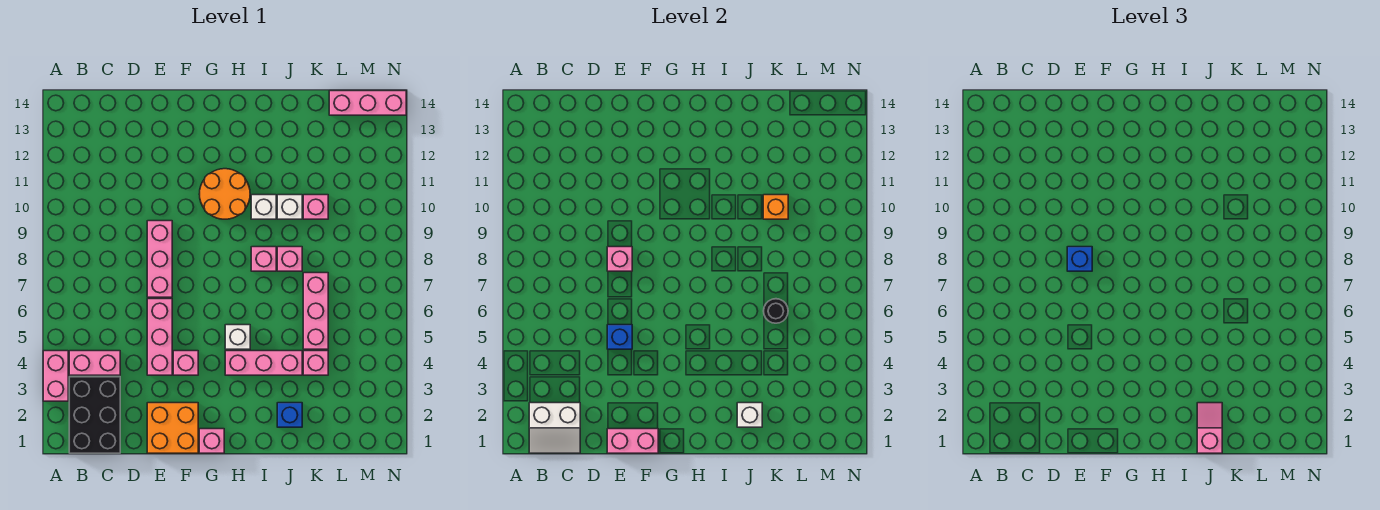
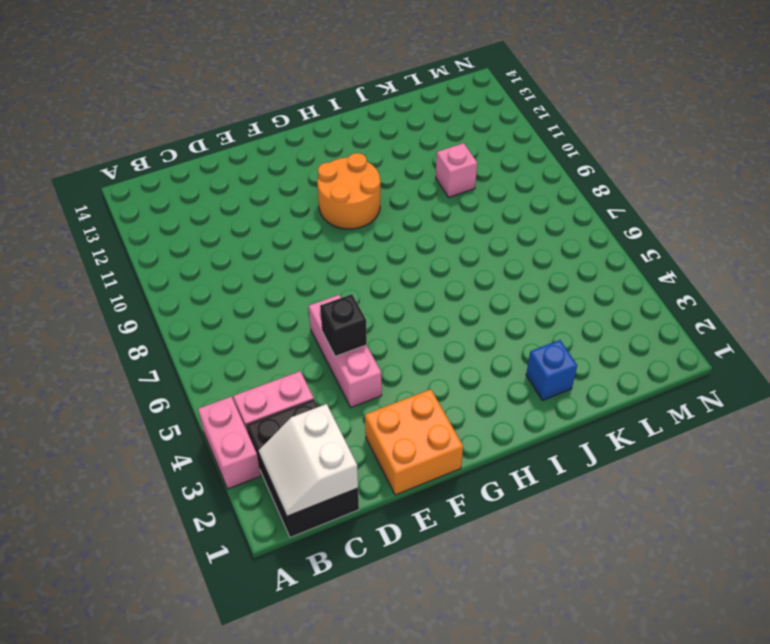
white 2x2 slope [259,404,358,516] -> white 2x2 slope turned to [529,403,580,453]
black 1x1 brick [320,294,367,356] -> blue 1x1 brick [607,325,632,349]
none -> pink 1x3 brick [147,221,172,297]
none -> pink 1x1 brick [173,351,198,375]
none -> pink 1x1 brick [199,429,224,453]

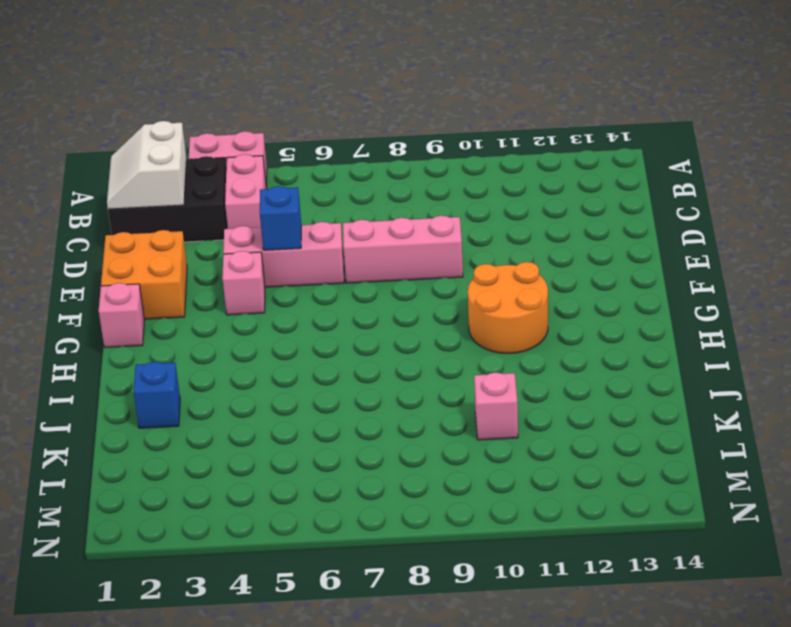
none -> pink 1x3 brick [225,351,302,375]
none -> white 1x1 brick [225,325,250,349]
none -> pink 1x1 brick [251,247,276,271]

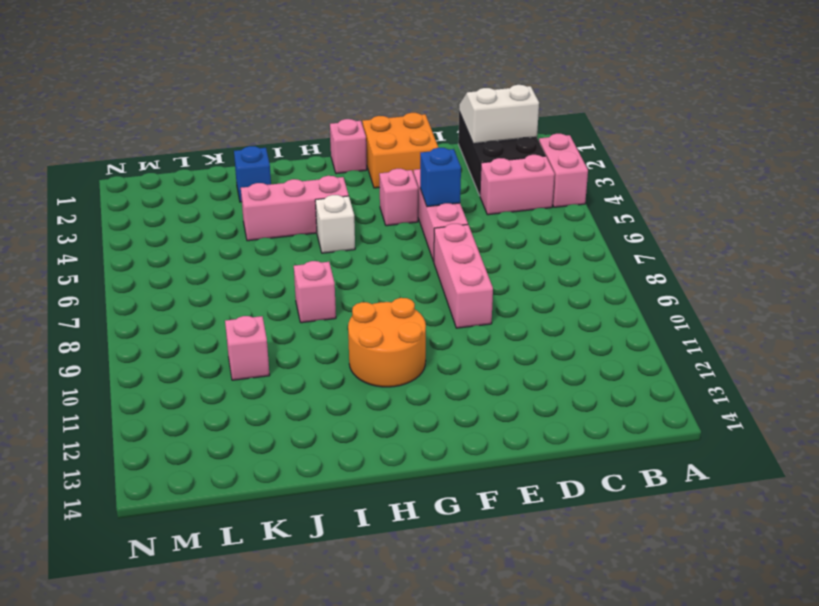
none -> white 1x1 brick [251,195,276,219]
none -> pink 1x1 brick [277,247,302,271]
none -> white 1x1 brick [277,195,302,219]

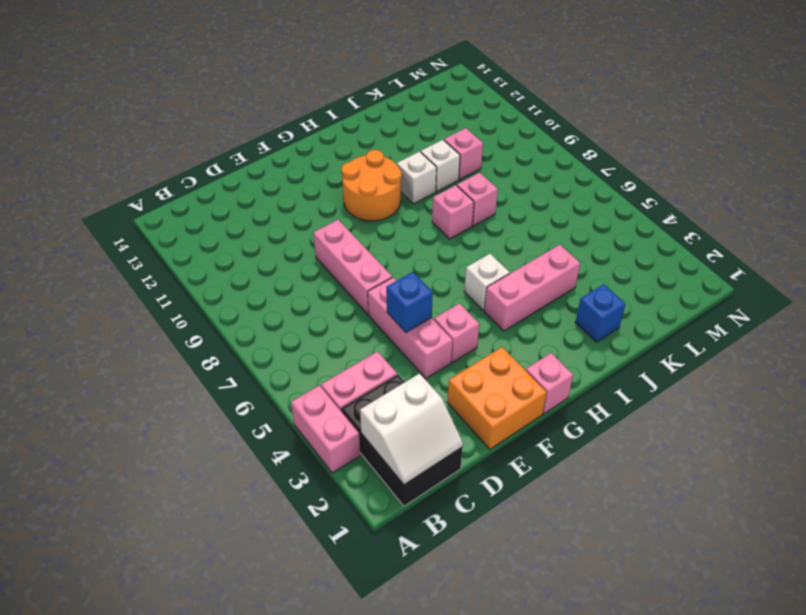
none -> pink 1x1 brick [303,351,328,375]
none -> pink 1x3 brick [303,273,328,349]
none -> pink 1x3 brick [329,91,406,115]

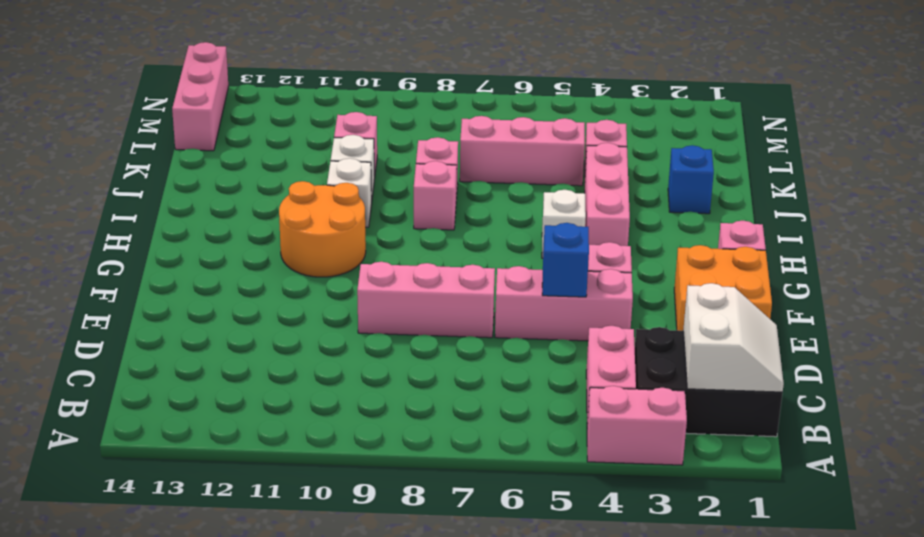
none -> pink 1x2 brick [607,429,658,453]
none -> pink 1x1 brick [607,247,632,271]
none -> white 1x1 brick [737,403,762,427]

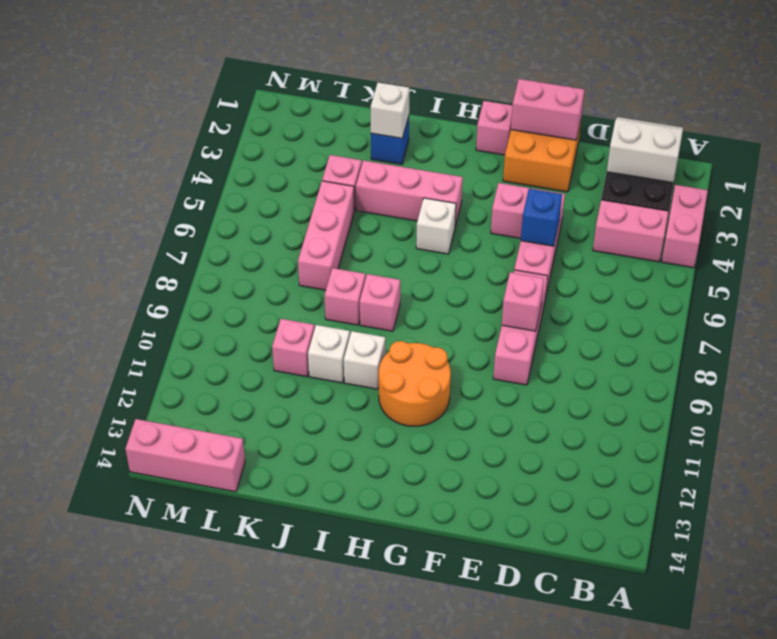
none -> black 1x1 round brick [764,299,788,323]
none -> orange 1x1 brick [763,195,788,219]
none -> blue 1x1 brick [1067,247,1092,271]

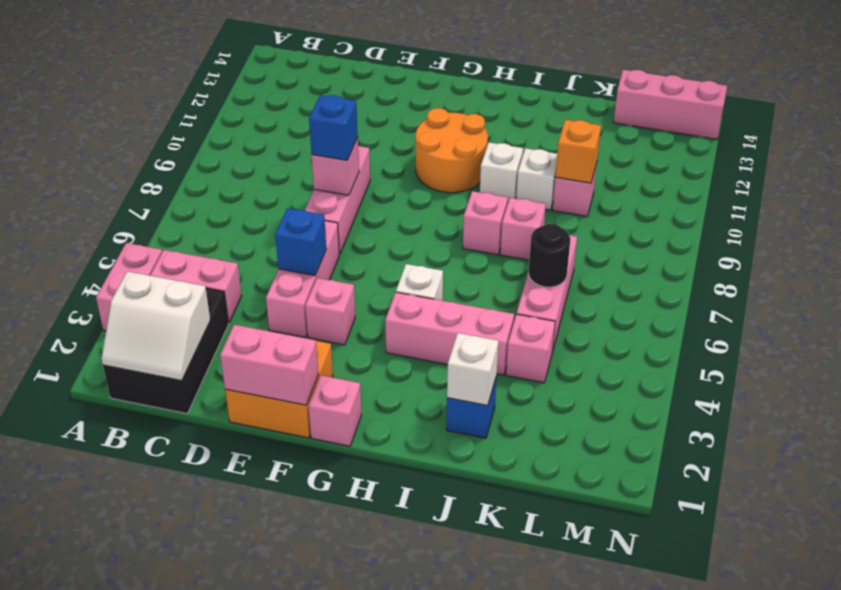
none -> pink 1x2 slope [1197,403,1222,453]

